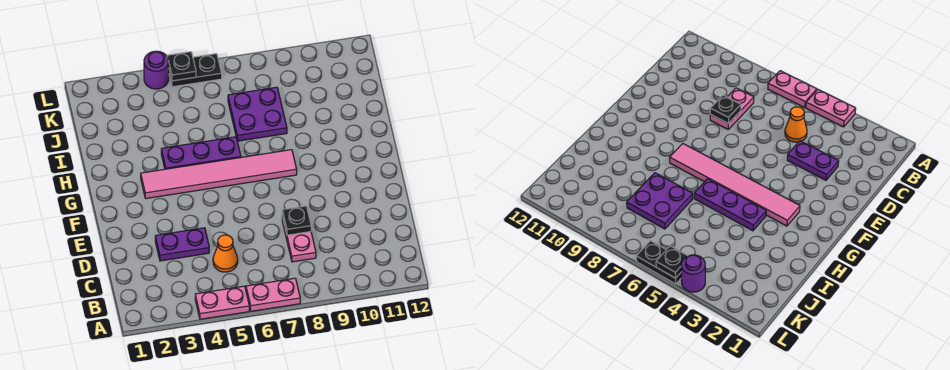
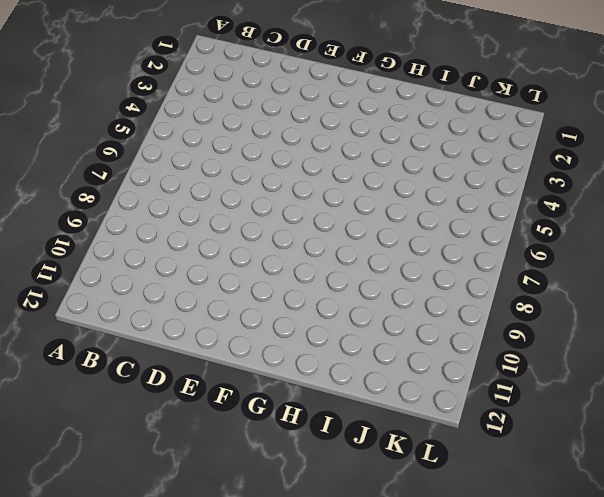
none -> pink 1x2 plate [195,286,249,319]
none -> pink 1x2 plate [246,278,300,311]
none -> orange 1x1 cone [213,235,238,272]

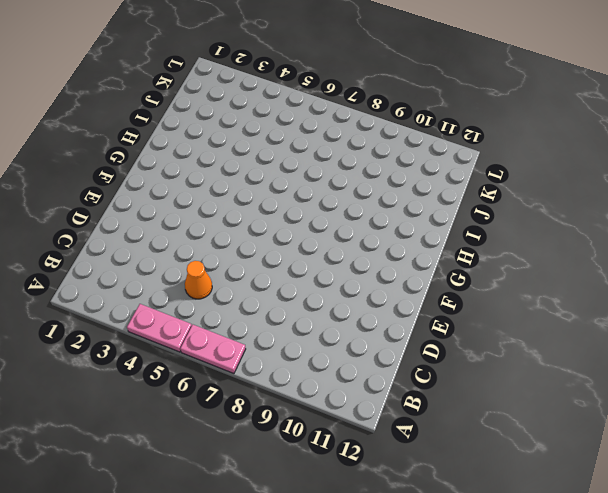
none -> pink 1x2 plate [282,217,316,262]
none -> purple 1x2 plate [155,228,209,261]
none -> pink 1x6 tile [141,150,297,199]

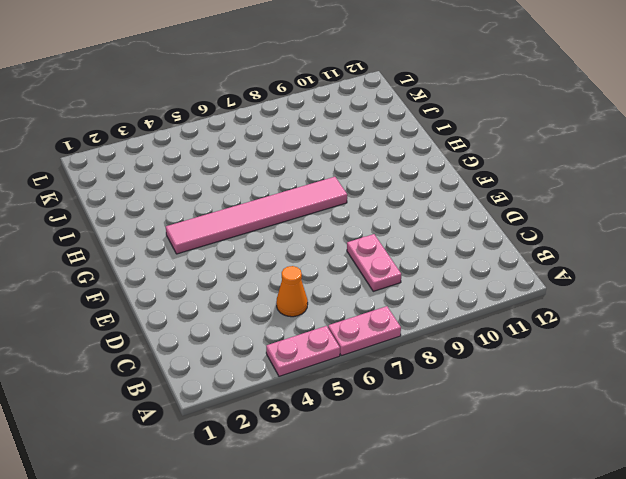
none -> purple 1x2 plate [155,228,209,261]
none -> purple 1x3 plate [161,137,241,169]
none -> purple 2x2 plate [228,87,287,141]

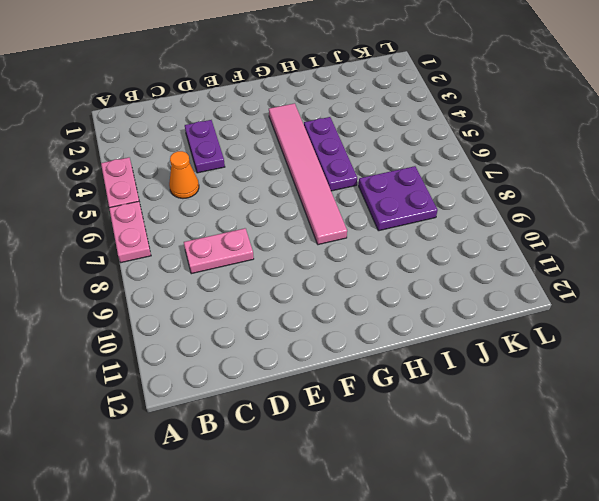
none -> purple 1x1 round brick [144,51,169,89]
none -> black 1x2 plate [169,54,222,87]
none -> black 1x1 plate [282,206,311,235]

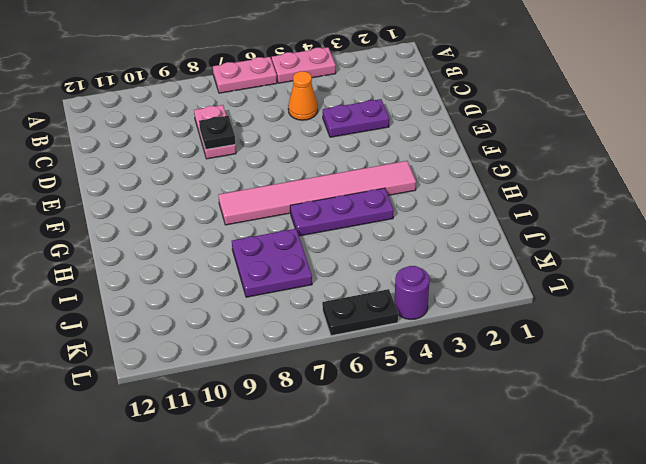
none -> black 1x1 plate [167,52,196,81]

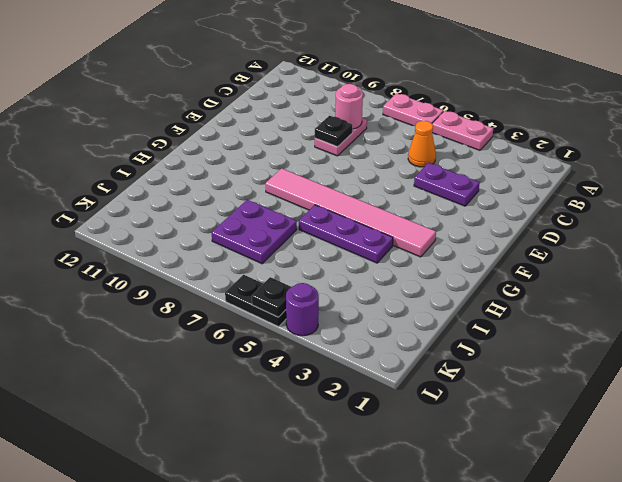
pink 1x1 round brick [335,84,363,129] -> none

